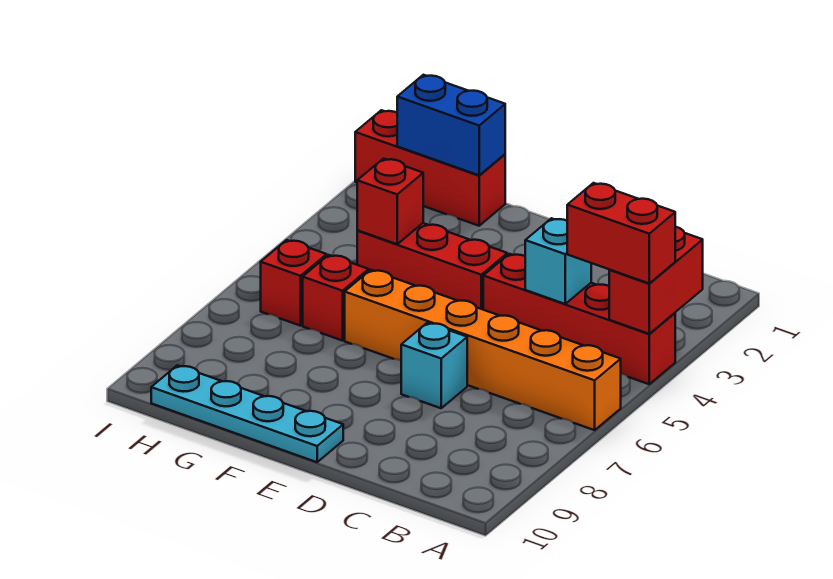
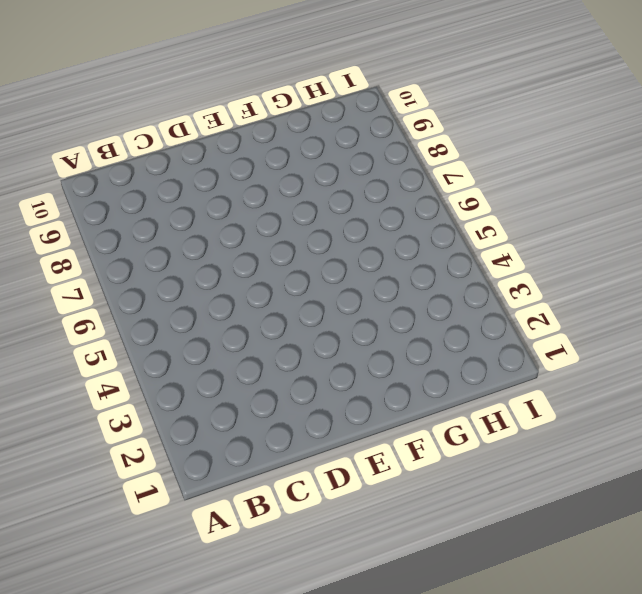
none -> red 1x4 brick [483,254,675,384]
none -> orange 1x6 brick [345,270,621,430]
none -> cyan 1x1 brick [401,323,467,408]

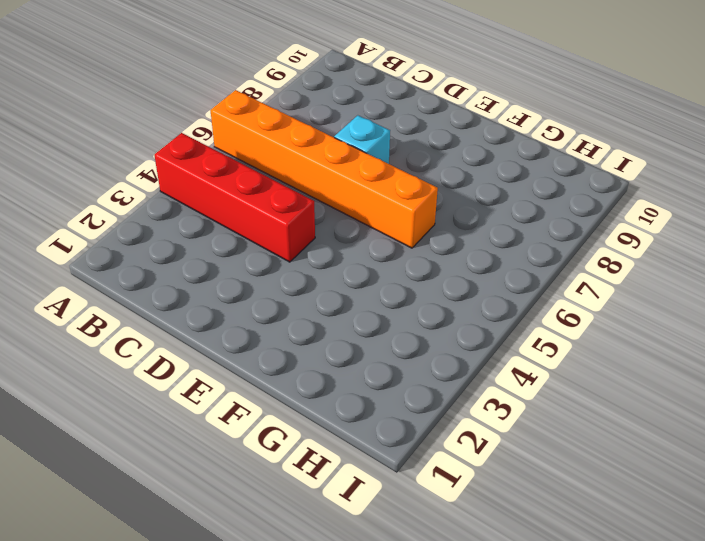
none -> red 1x3 brick [357,223,507,309]
none -> cyan 1x4 plate [151,365,343,462]
none -> red 1x3 brick [355,110,505,226]

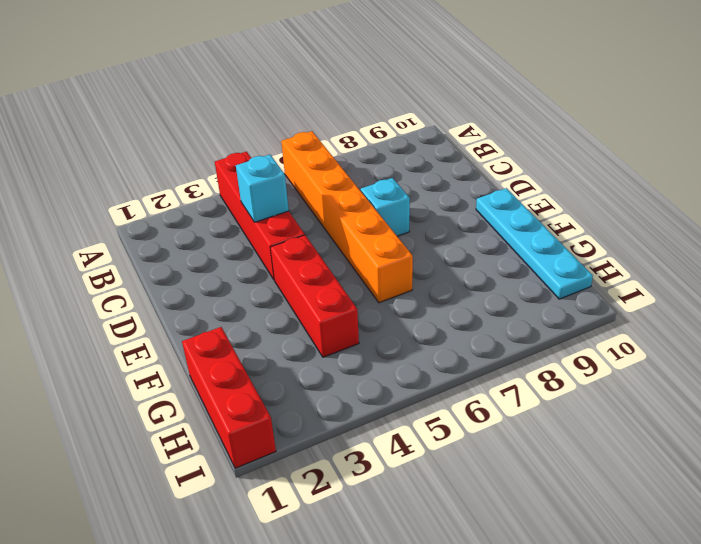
none -> red 1x1 brick [303,255,369,341]
none -> red 1x1 brick [261,240,327,326]
none -> red 1x2 brick [609,227,703,334]

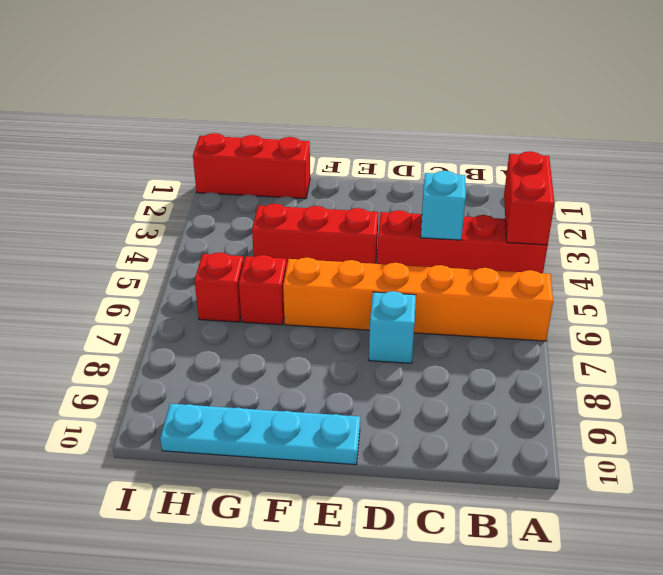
none -> blue 1x2 brick [397,75,505,175]
none -> red 1x1 brick [357,159,423,244]
none -> red 1x2 brick [567,183,675,284]

